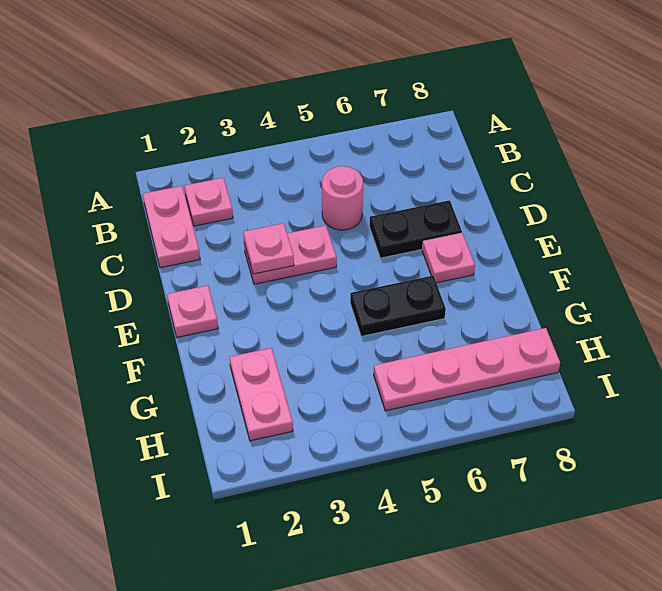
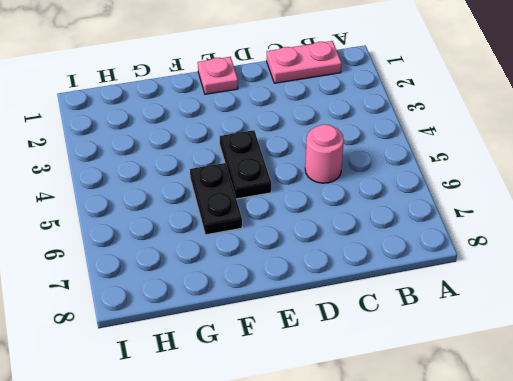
black 1x2 plate [220,130,271,199] -> black 1x2 plate moved to [369,200,462,258]
none -> pink 1x1 plate [185,178,233,226]
none -> pink 1x2 plate [244,226,337,284]

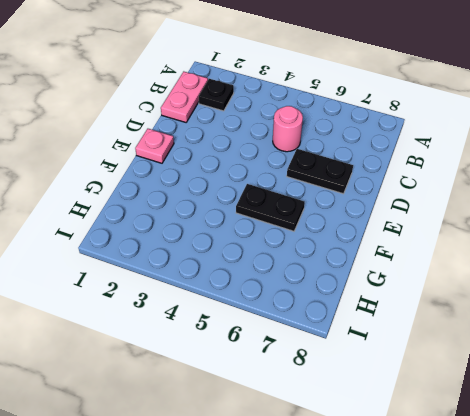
black 1x1 plate [199,79,234,111] -> pink 1x1 plate [185,178,233,226]
none -> pink 1x2 plate [244,226,337,284]
none -> pink 1x1 plate [422,233,475,283]

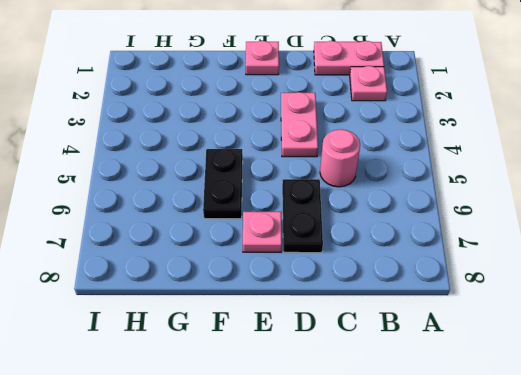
none -> pink 1x2 plate [229,348,293,441]
none -> pink 1x4 plate [374,328,560,411]

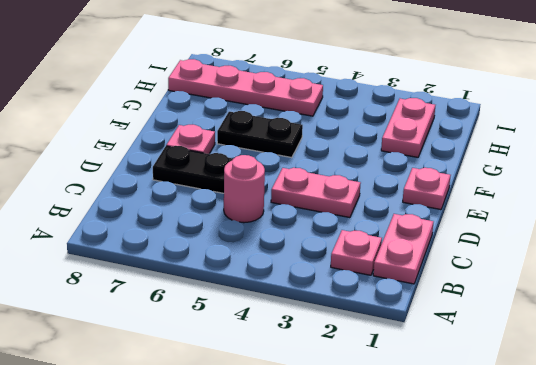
none -> pink 1x1 plate [243,223,294,274]

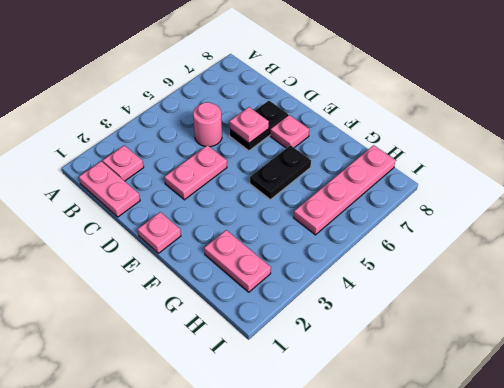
pink 1x1 plate [229,107,269,143] -> pink 1x1 plate moved to [243,223,294,274]

